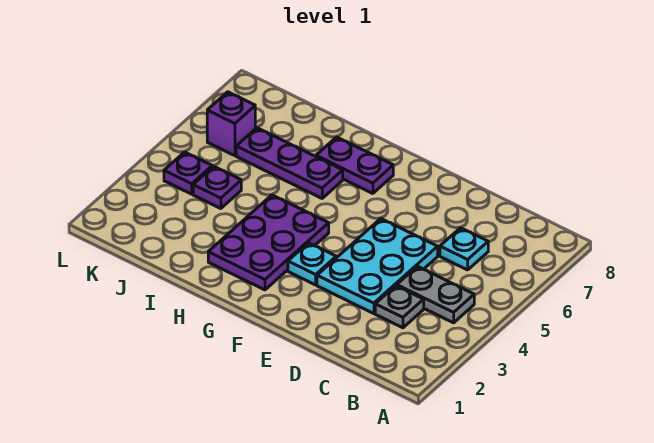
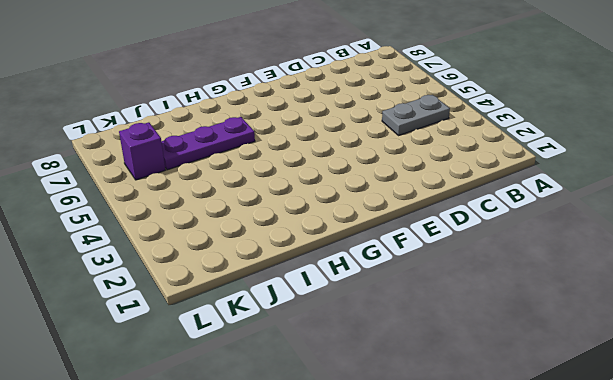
none -> grey 1x1 plate [375,286,424,328]
none -> cyan 1x1 plate [440,228,488,270]

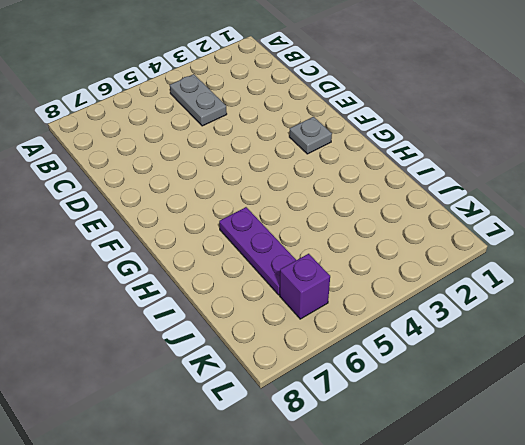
grey 1x1 plate [289,117,332,154] -> grey 1x1 plate moved to [375,286,424,328]
none -> cyan 1x1 plate [440,228,488,270]
none -> cyan 2x3 plate [317,219,438,314]

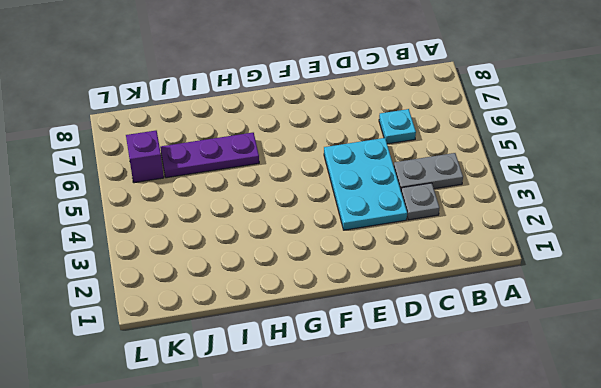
none -> cyan 1x1 plate [288,243,336,285]
none -> purple 2x3 plate [208,195,329,290]

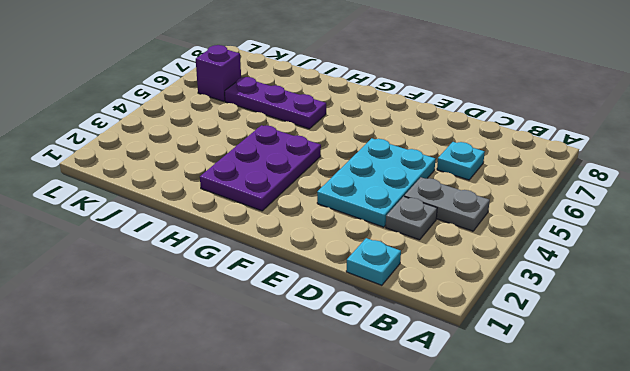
cyan 1x1 plate [346,238,401,285] -> cyan 1x1 plate moved to [288,243,336,285]
none -> purple 1x2 plate [316,137,393,194]
none -> purple 1x1 plate [193,166,241,209]

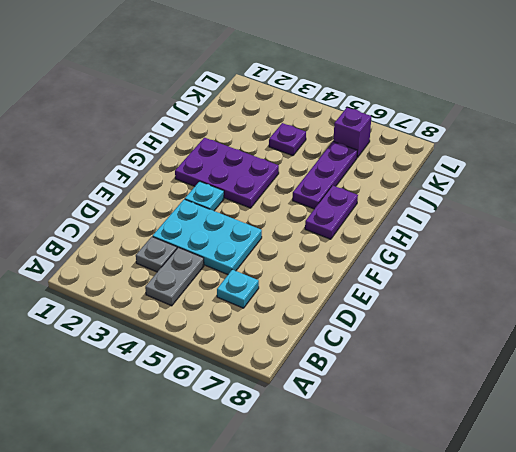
none -> purple 1x1 plate [164,152,212,194]

